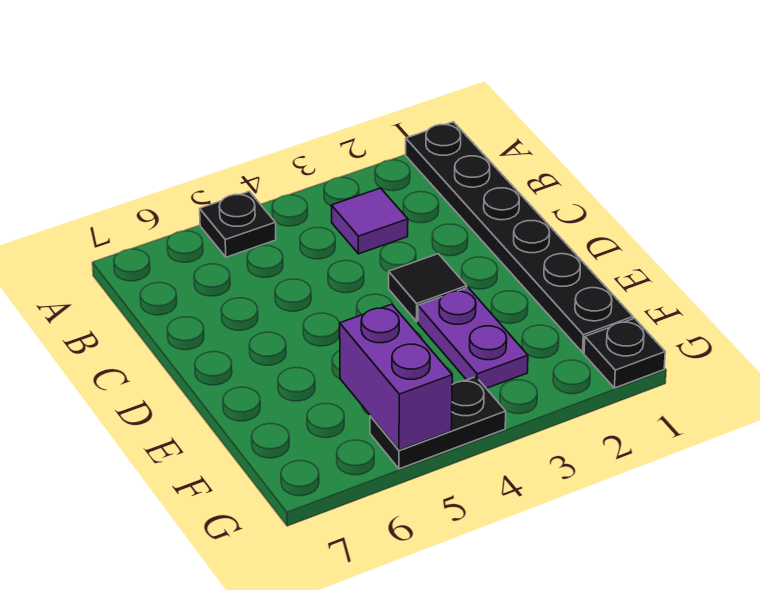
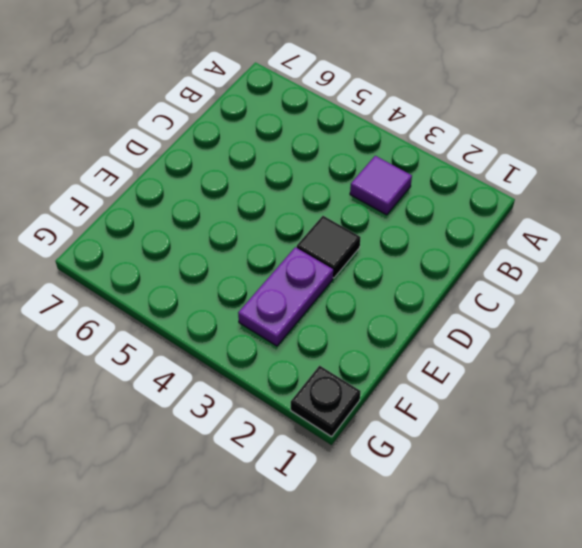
none -> black 1x6 plate [406,122,633,352]
none -> black 1x1 plate [200,192,276,257]

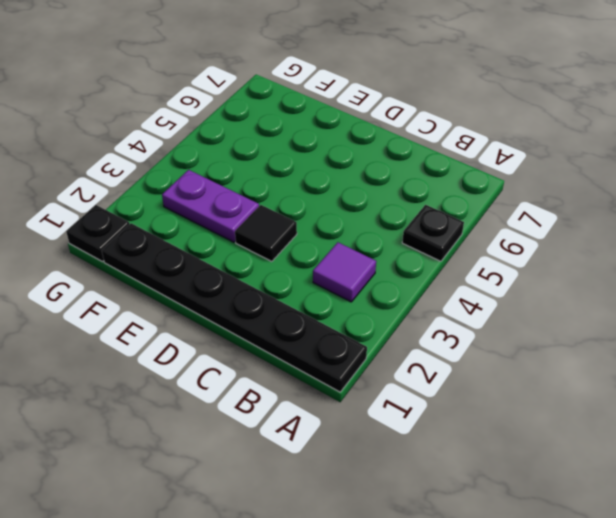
none -> black 1x2 plate [370,377,506,469]
none -> purple 1x2 brick [340,304,452,450]

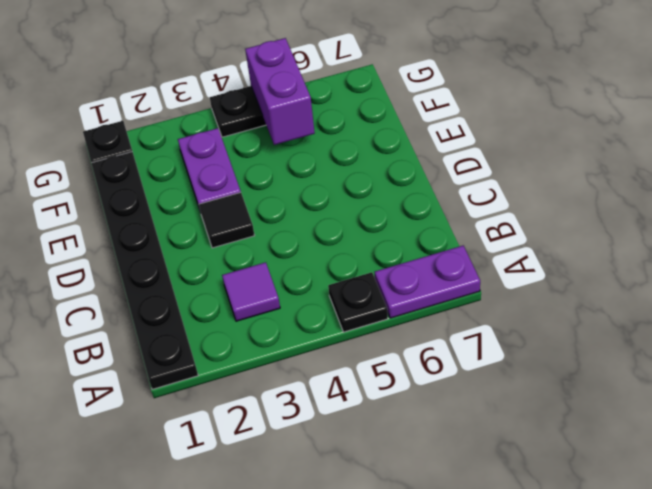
purple 1x2 plate [375,246,480,318] -> none

